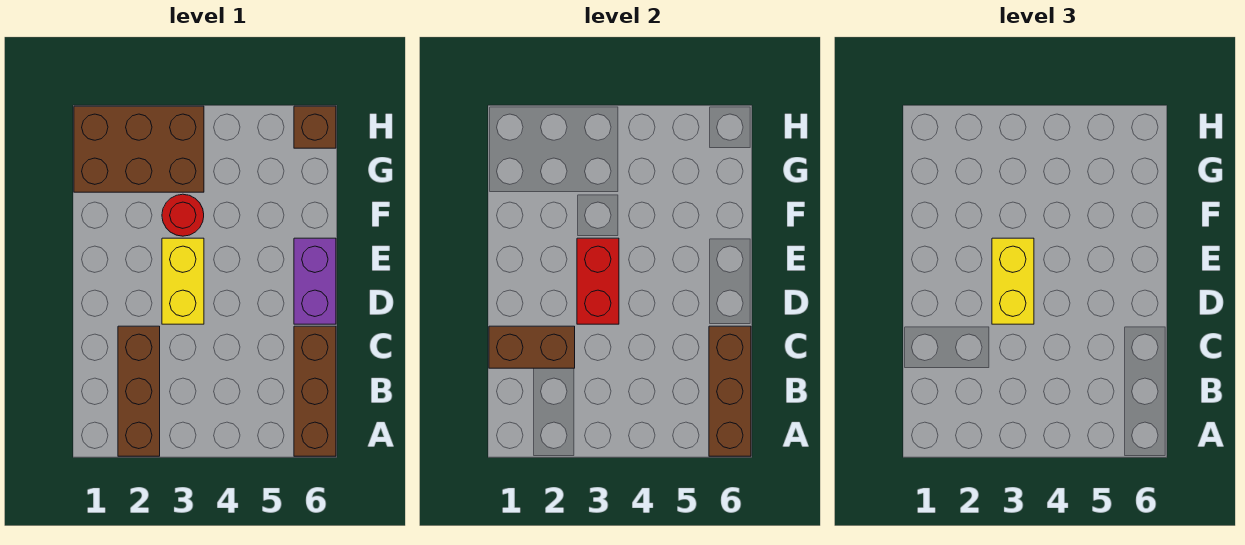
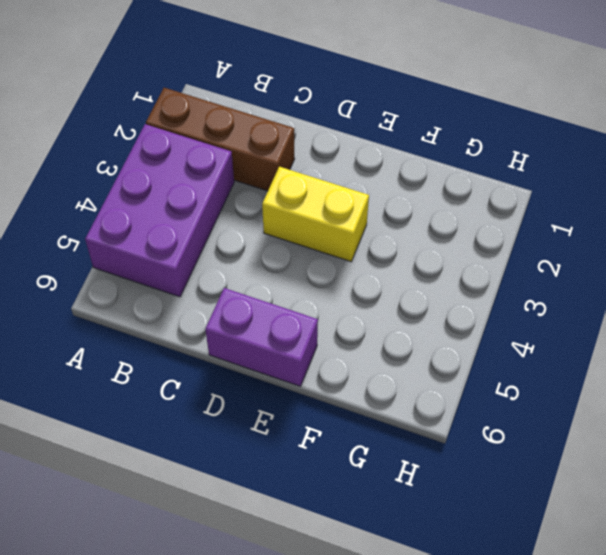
purple 2x3 brick [85,124,234,297] -> none
none -> brown 1x3 brick [294,326,336,456]
none -> red 1x1 round brick [162,194,204,236]

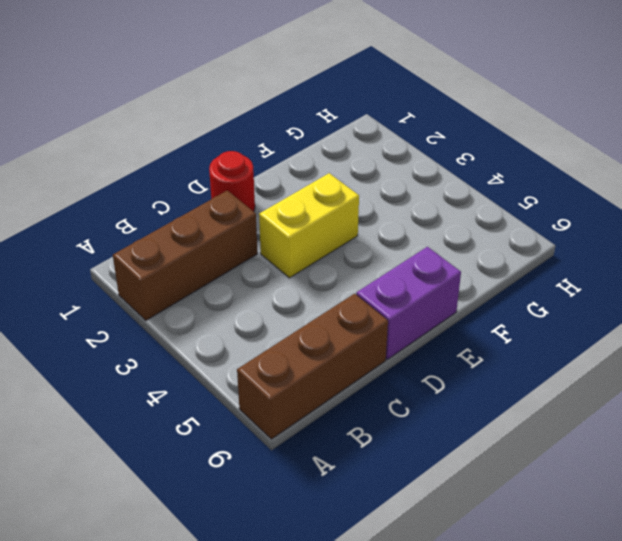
red 1x1 round brick [209,151,255,212] -> red 1x1 round brick moved to [162,194,204,236]
none -> brown 2x3 brick [74,106,204,192]
none -> brown 1x1 brick [294,106,336,148]

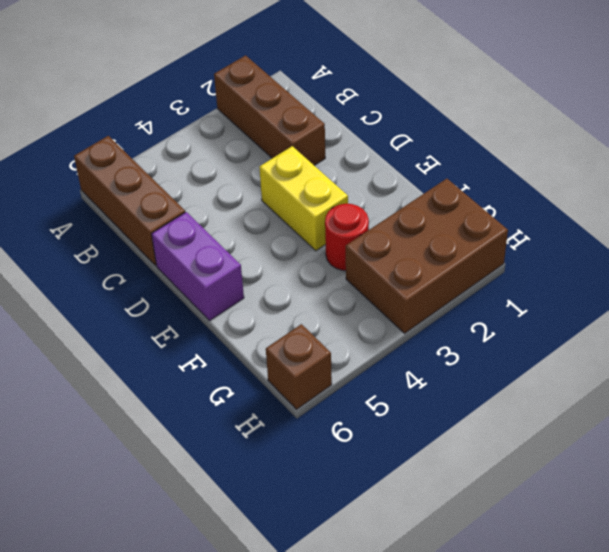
none -> brown 1x3 brick [709,326,751,456]
none -> brown 1x2 brick [489,326,575,368]

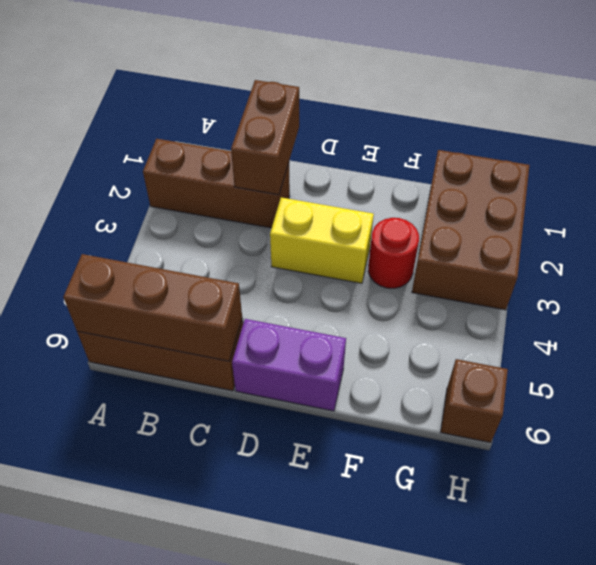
none -> red 1x2 brick [577,238,619,324]
none -> yellow 1x2 brick [992,238,1034,324]

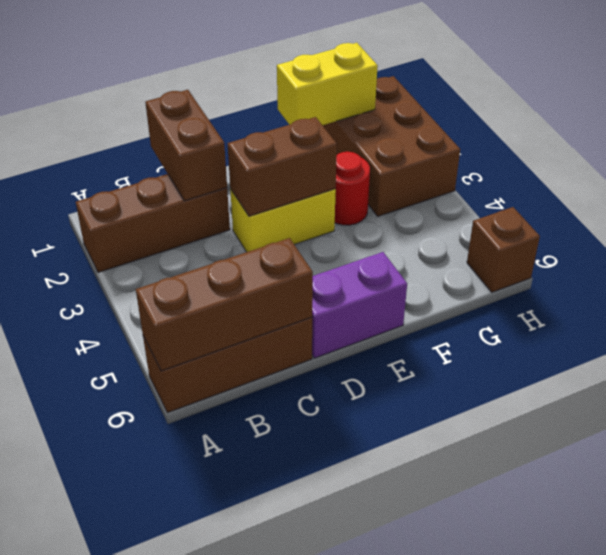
brown 1x2 brick [228,117,337,216] -> red 1x2 brick [577,238,619,324]
yellow 1x2 brick [277,43,378,125] -> yellow 1x2 brick moved to [992,238,1034,324]

